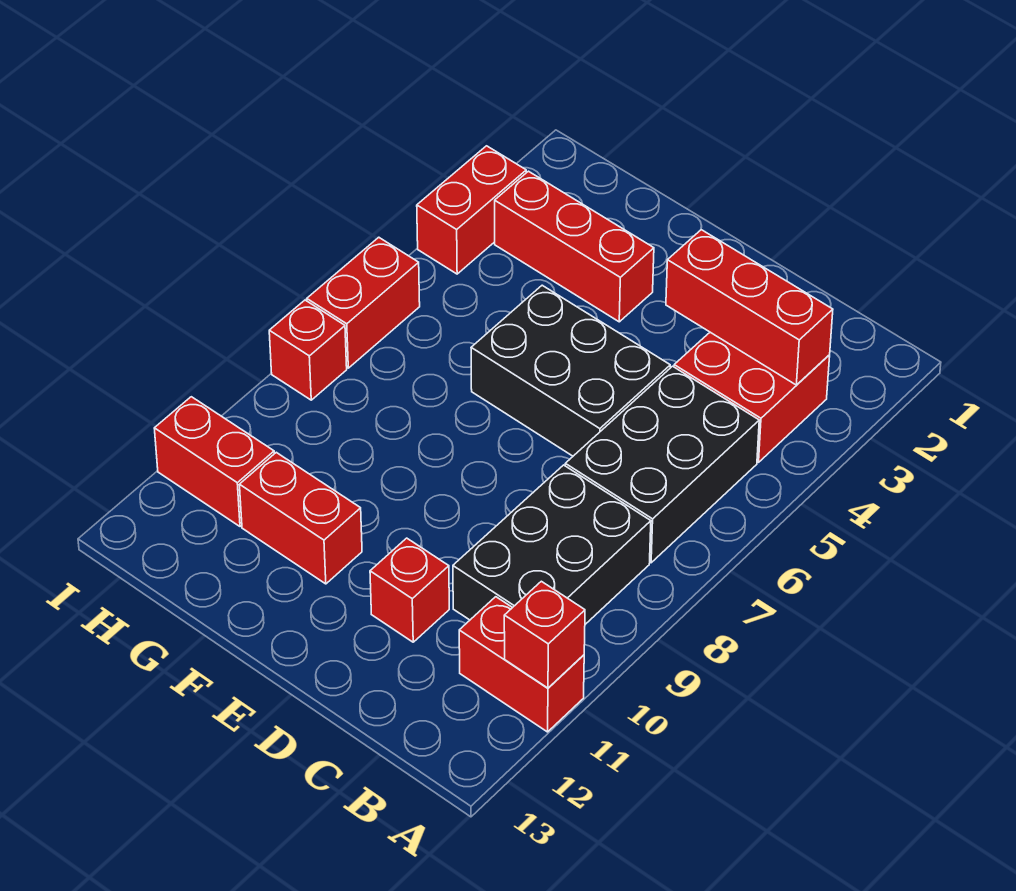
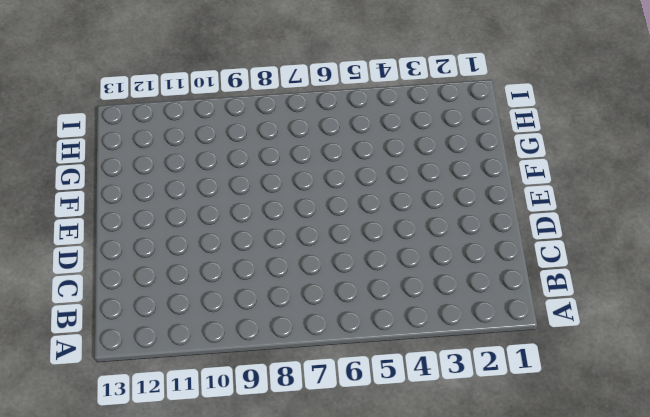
none -> red 1x2 brick [459,597,584,732]
none -> red 2x2 brick [674,332,830,462]
none -> black 2x3 brick [565,366,759,563]

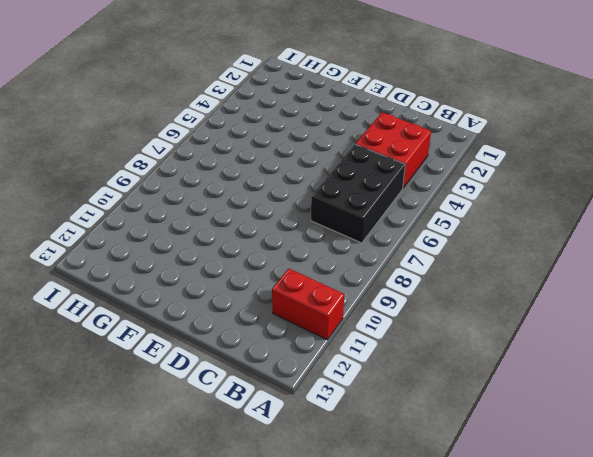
none -> black 2x3 brick [453,465,651,624]
none -> black 2x3 brick [471,285,670,456]
none -> red 1x1 brick [370,538,449,642]

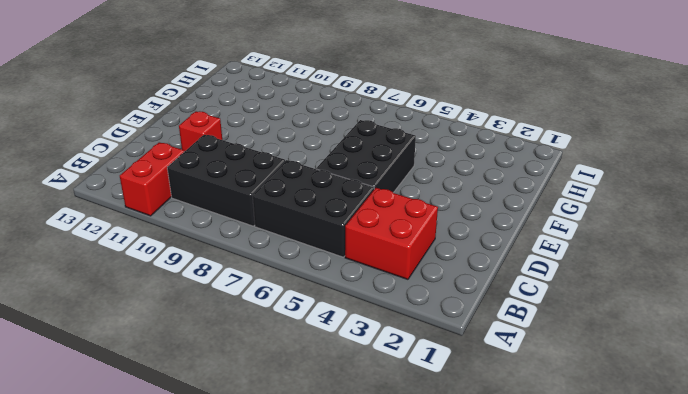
none -> red 1x3 brick [495,171,654,322]
none -> red 1x2 brick [239,452,362,584]
none -> red 1x2 brick [154,397,274,527]

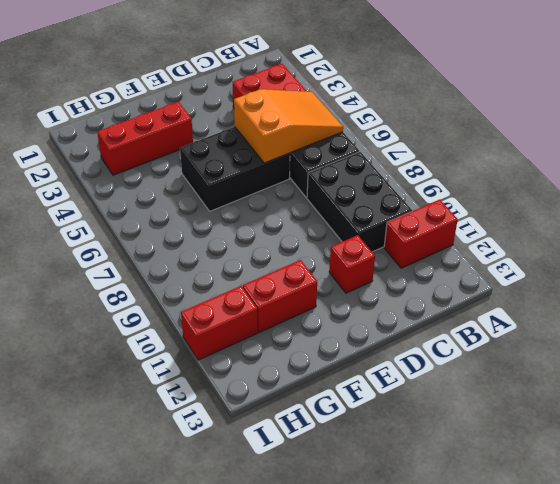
orange 2x3 slope [234,89,343,163] -> none
none -> red 1x2 brick [417,146,526,274]
none -> red 1x2 brick [307,237,420,368]
none -> red 1x1 brick [269,300,347,400]

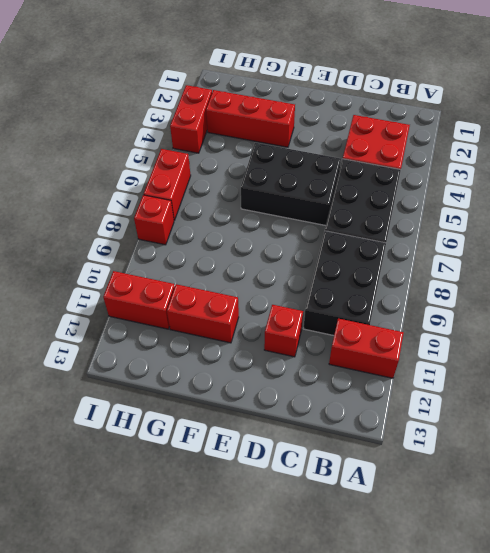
none -> red 1x1 brick [504,581,585,688]
none -> red 1x3 brick [666,230,833,385]

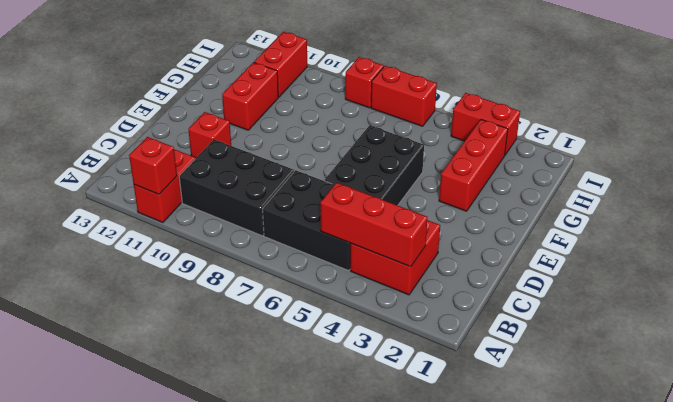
red 1x3 brick [320,183,427,267] -> red 1x3 brick turned to [666,230,833,385]

